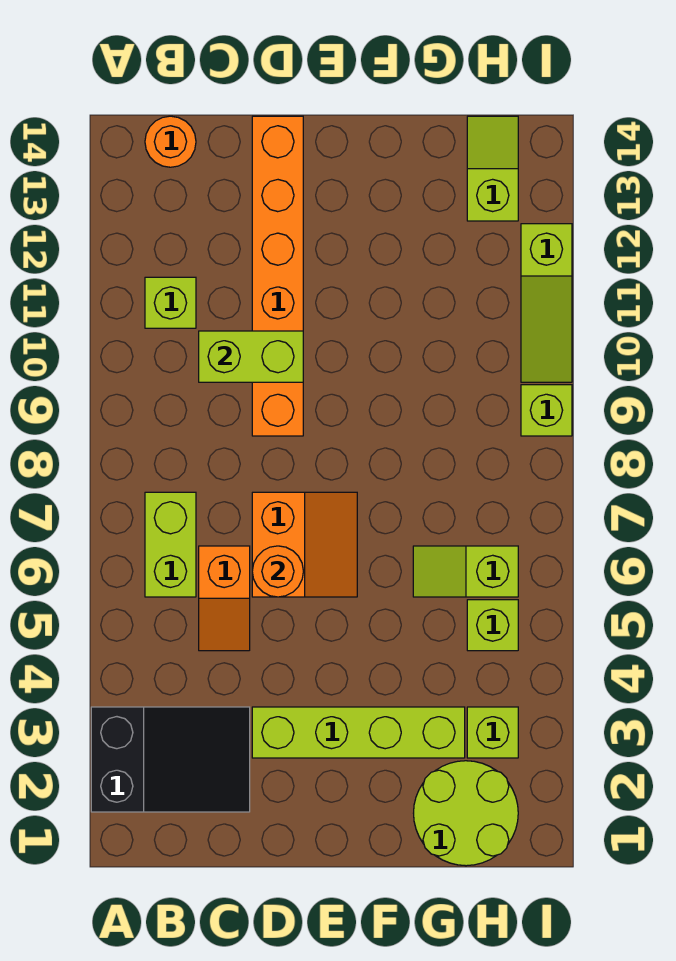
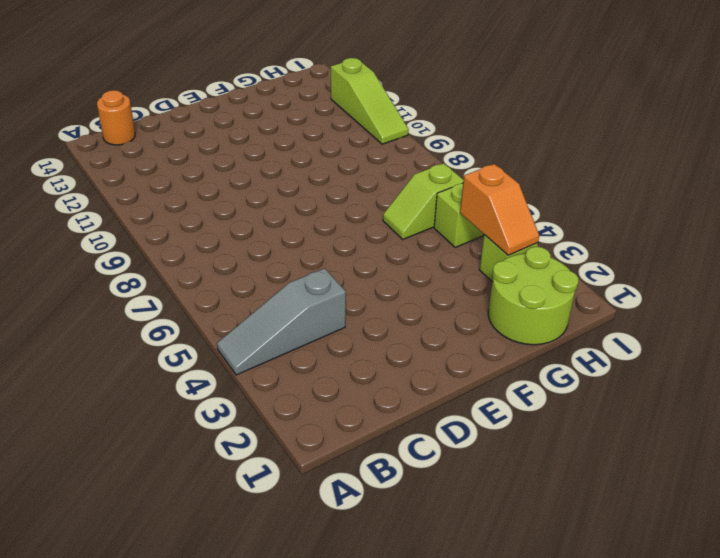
grey 1x3 slope [217,268,346,375] -> none
orange 1x2 slope [460,164,539,255] -> orange 1x2 slope moved to [199,546,250,651]
none -> black 2x3 slope [91,707,250,812]
none -> lime 1x2 brick [145,492,196,597]
none -> lime 1x1 brick [145,277,196,328]

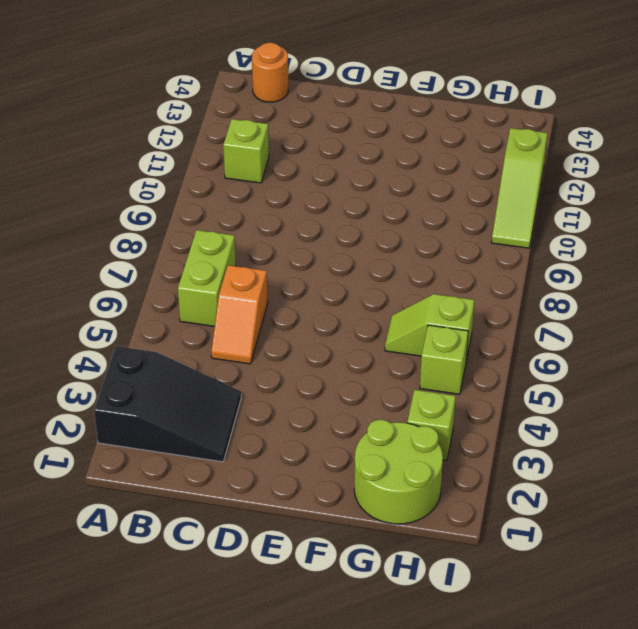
none -> lime 1x4 brick [252,707,465,758]
none -> orange 2x2 slope [252,492,357,597]
none -> orange 1x6 brick [252,116,303,436]

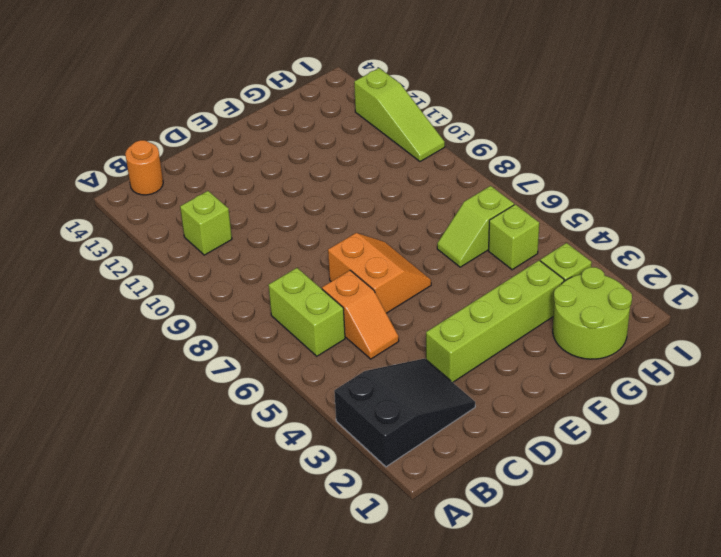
none -> orange 1x6 brick [252,116,303,436]
none -> lime 1x2 slope [467,116,518,221]
none -> lime 1x1 brick [521,385,572,436]

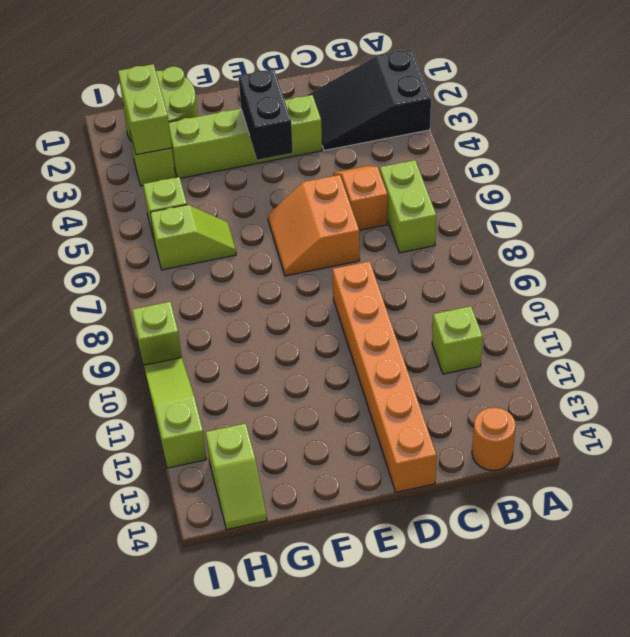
black 1x2 brick [239,69,293,160] -> none
lime 1x2 brick [118,64,172,155] -> lime 1x2 brick turned to [199,331,303,382]
none -> orange 1x1 round brick [252,546,303,597]

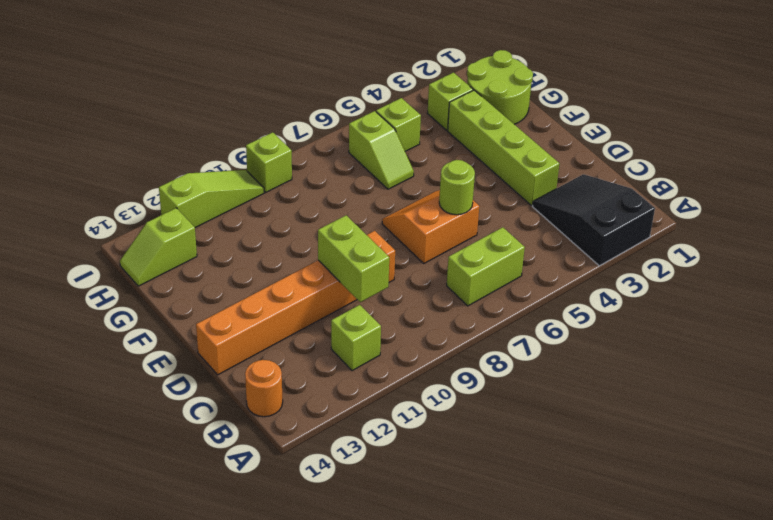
lime 1x1 round brick [439,160,475,215] -> orange 1x1 round brick [252,546,303,597]
none -> orange 1x2 slope [199,546,250,651]

